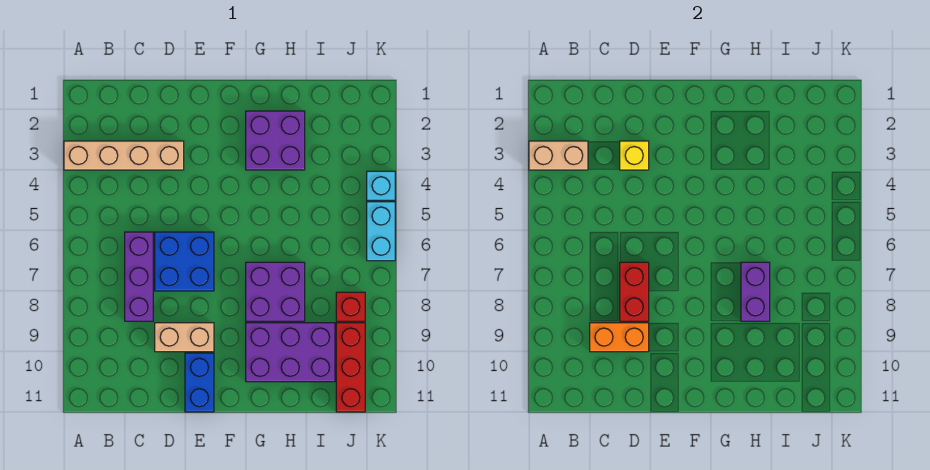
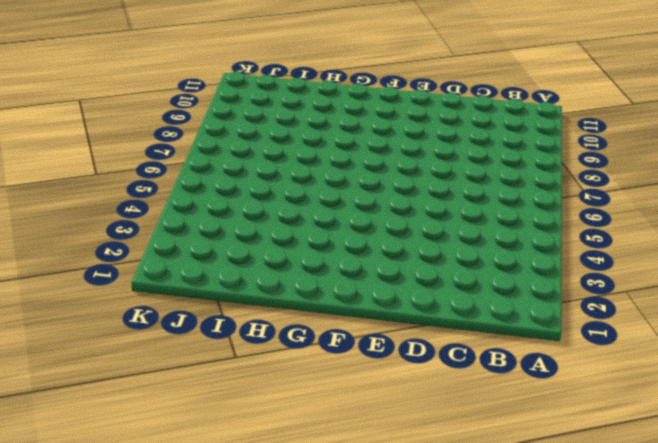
none -> tan 1x4 brick [64,141,184,170]
none -> purple 1x3 brick [125,232,153,321]
none -> blue 2x2 brick [155,232,214,291]

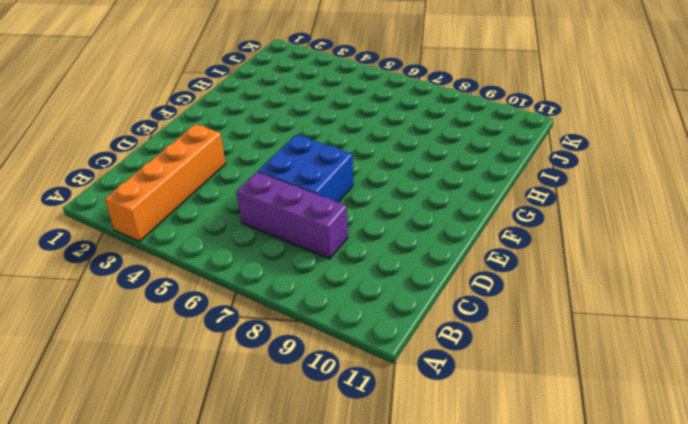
orange 1x4 brick [105,124,226,241] -> tan 1x4 brick [64,141,184,170]
none -> tan 1x2 brick [155,323,214,352]
none -> blue 1x2 brick [185,353,214,412]
none -> purple 2x2 brick [246,111,305,170]

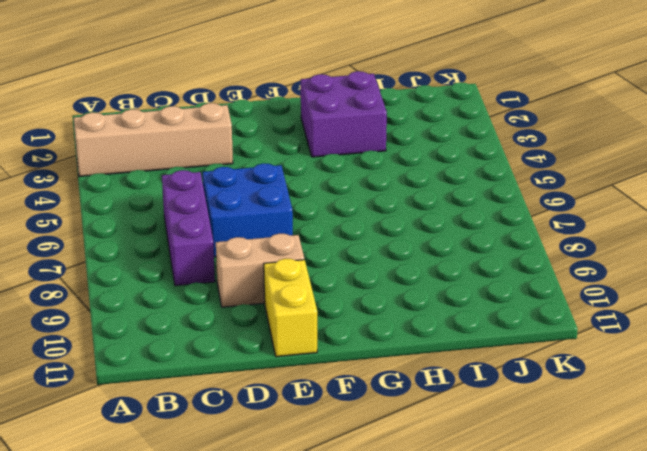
yellow 1x2 brick [264,259,317,357] -> blue 1x2 brick [185,353,214,412]
none -> purple 2x2 brick [246,262,305,321]
none -> purple 2x3 brick [246,323,335,382]
none -> red 1x1 brick [336,292,365,321]

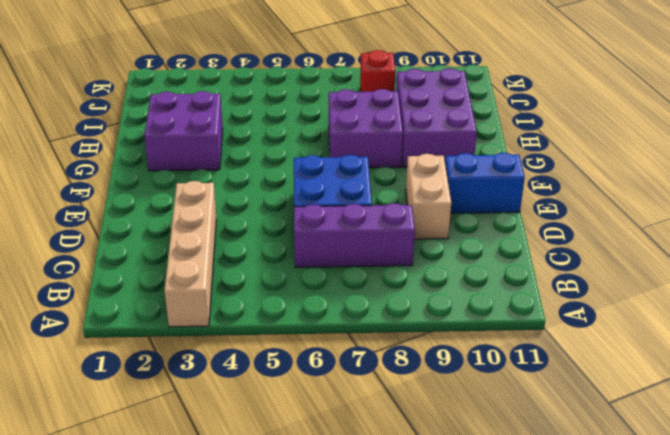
none -> red 1x3 brick [336,323,365,412]
none -> cyan 1x1 brick [367,171,395,200]
none -> cyan 1x2 brick [367,202,395,261]

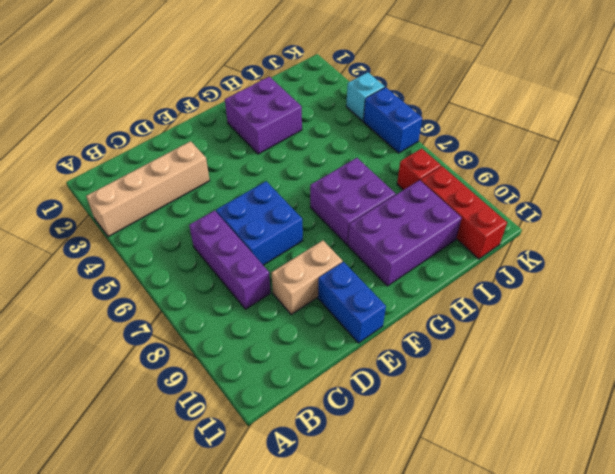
blue 1x2 brick [364,87,422,153] -> cyan 1x2 brick [367,202,395,261]
none -> tan 1x2 brick [529,141,588,170]
none -> orange 1x2 brick [590,323,649,352]
none -> yellow 1x1 brick [620,141,649,170]

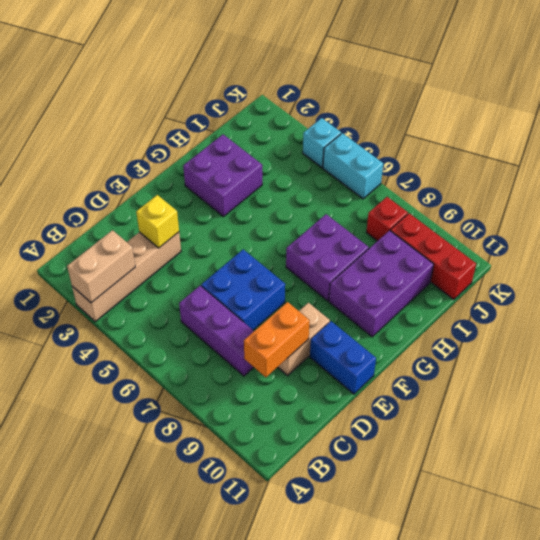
none -> red 1x2 brick [620,262,649,321]
none -> purple 1x2 brick [741,262,770,321]

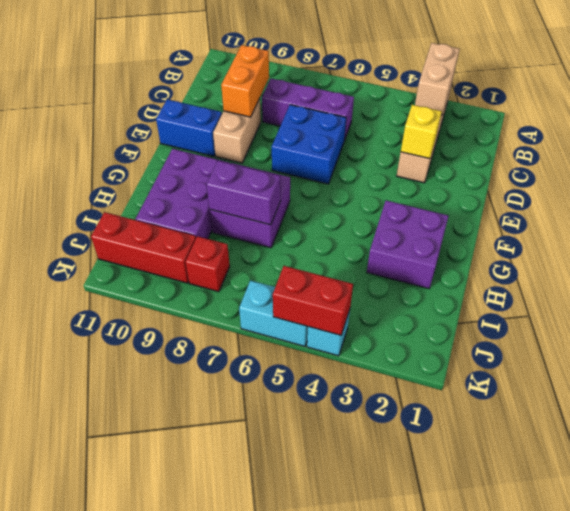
red 1x2 brick [273,266,353,335] -> red 1x2 brick moved to [620,262,649,321]

